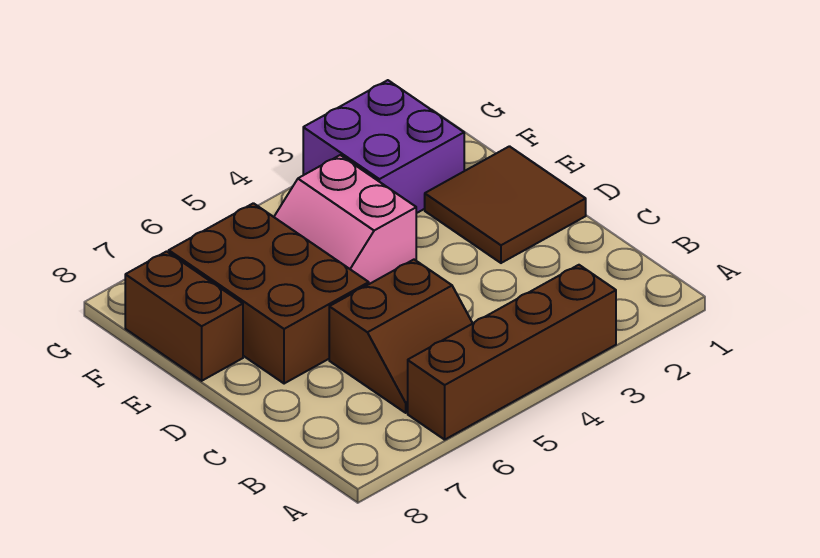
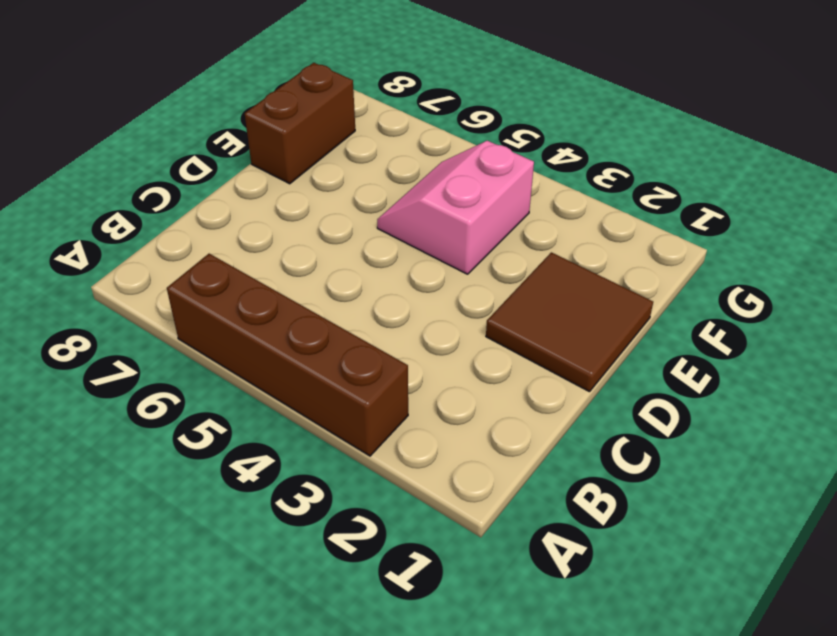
none -> brown 2x2 slope [329,260,473,413]
none -> brown 2x3 brick [169,203,369,384]

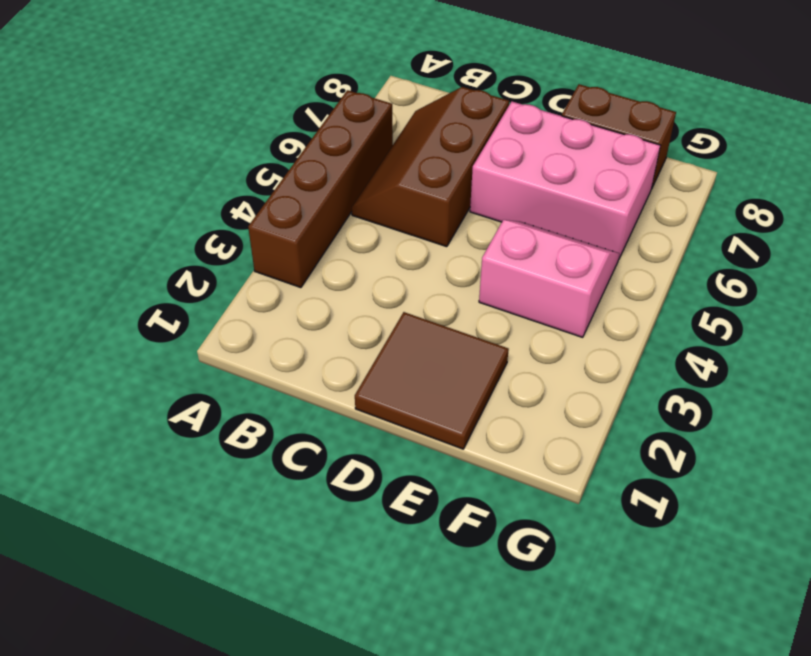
brown 2x3 slope [352,87,509,247] -> brown 2x2 slope [329,260,473,413]
pink 2x3 brick [470,102,660,259] -> brown 2x3 brick [169,203,369,384]
none -> purple 2x2 brick [303,80,464,213]

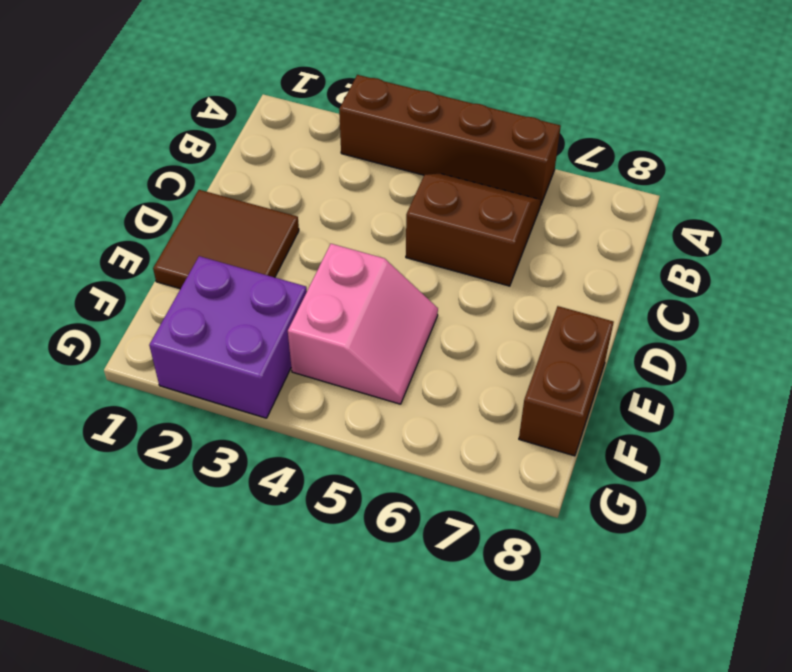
none -> brown 2x3 brick [169,203,369,384]

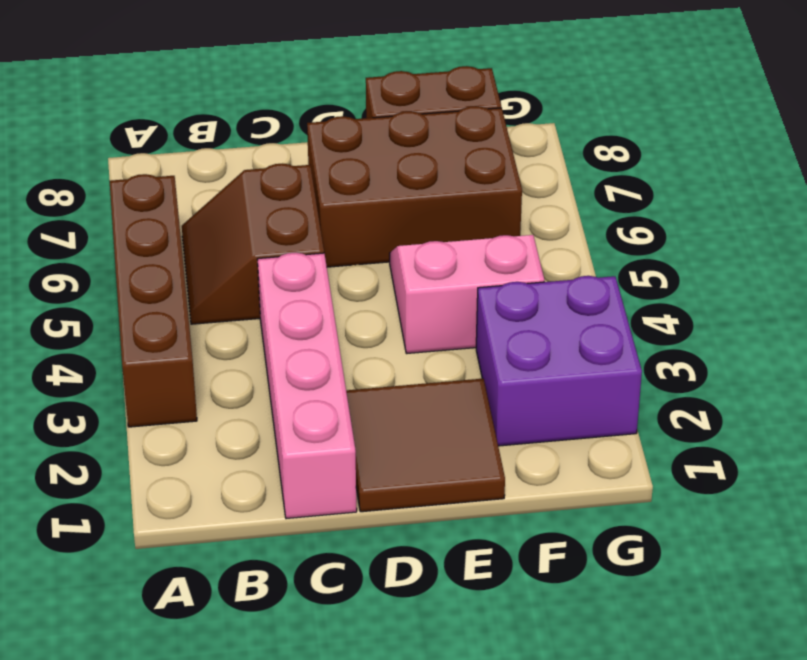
pink 1x4 brick [258,252,357,519] -> none

